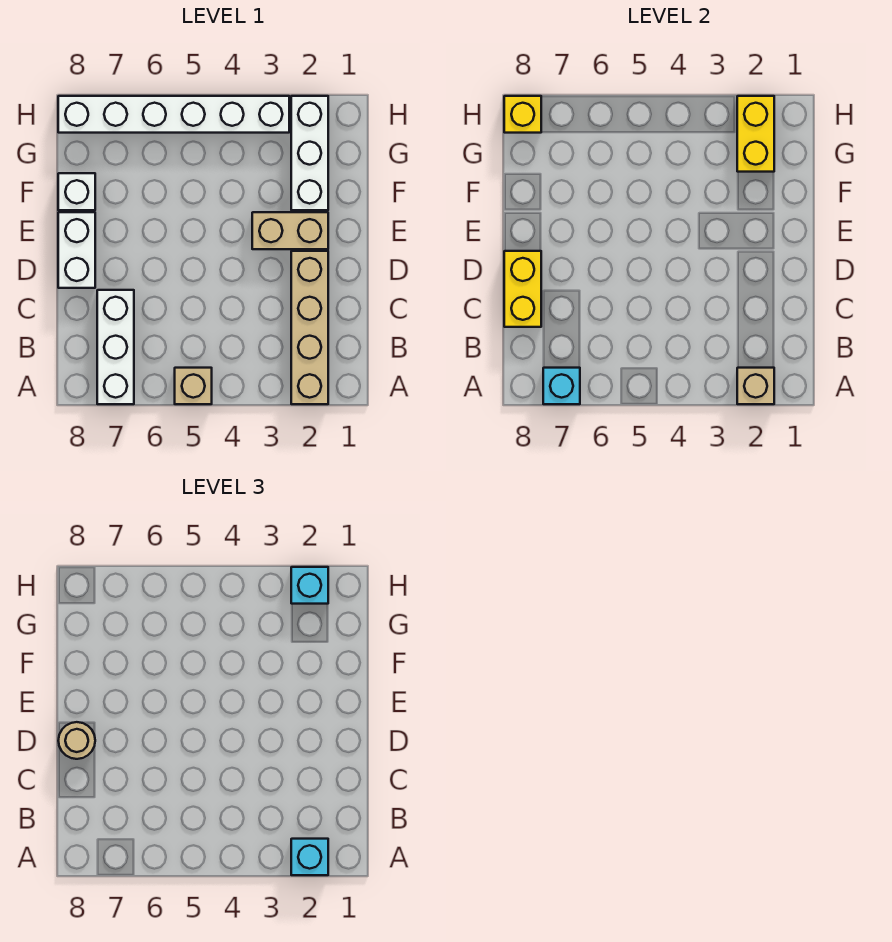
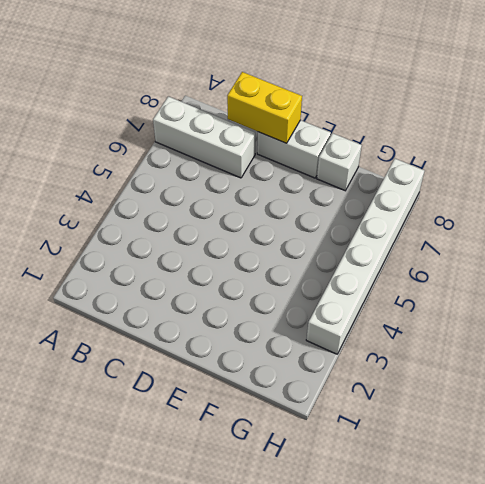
none -> tan 1x4 brick [291,251,328,404]
none -> tan 1x1 brick [175,368,212,404]
none -> tan 1x2 brick [252,212,328,249]

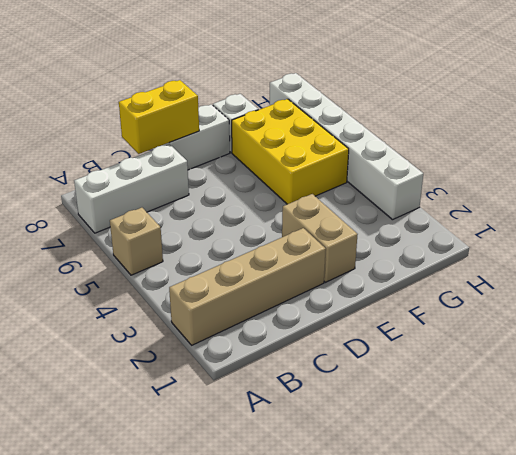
yellow 2x3 brick [232,99,349,204] -> none
none -> white 1x3 brick [291,96,328,210]
none -> tan 1x1 brick [737,368,774,404]
none -> cyan 1x1 brick [543,368,580,404]

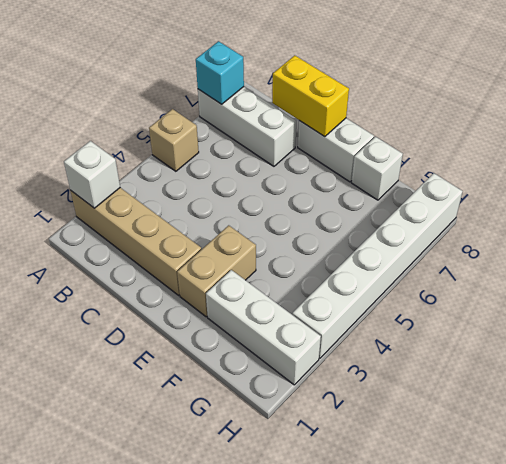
white 1x1 brick [64,141,120,208] -> tan 1x1 brick [737,368,774,404]
none -> yellow 1x2 brick [737,96,774,172]
none -> yellow 1x1 brick [504,96,541,133]
none -> cyan 1x1 brick [291,839,328,875]

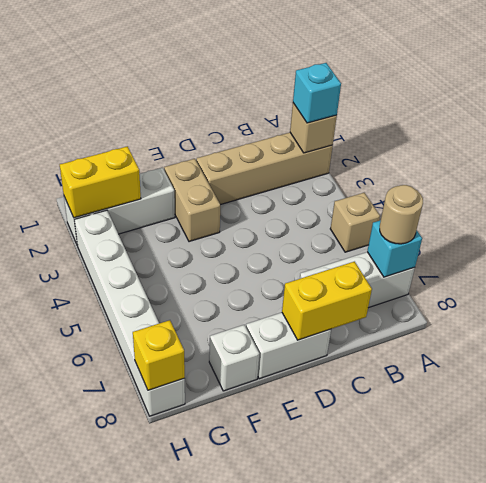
tan 1x1 round brick [380,185,423,244] -> tan 1x1 round brick moved to [58,722,95,759]
none -> cyan 1x1 brick [291,567,328,604]

